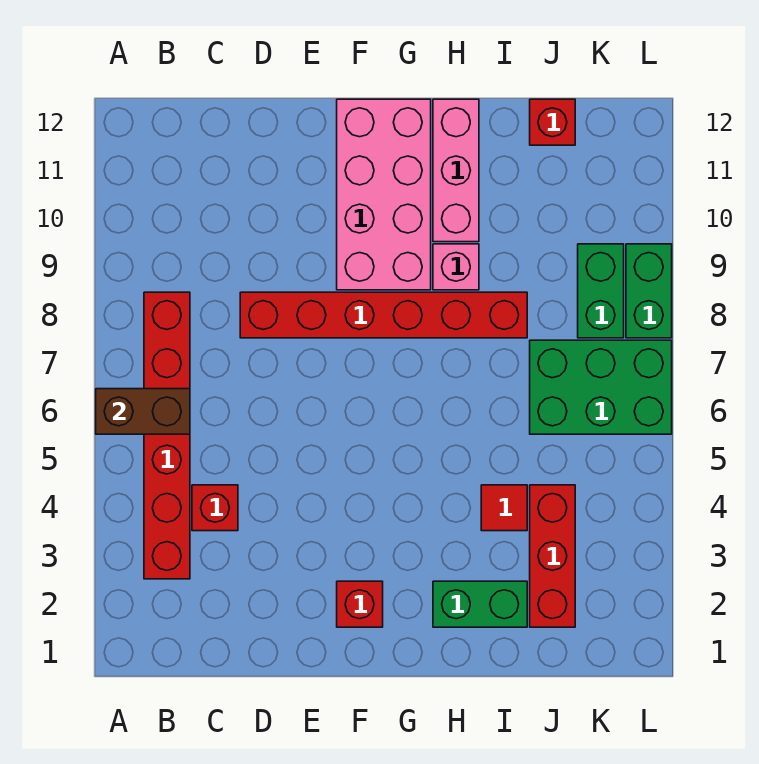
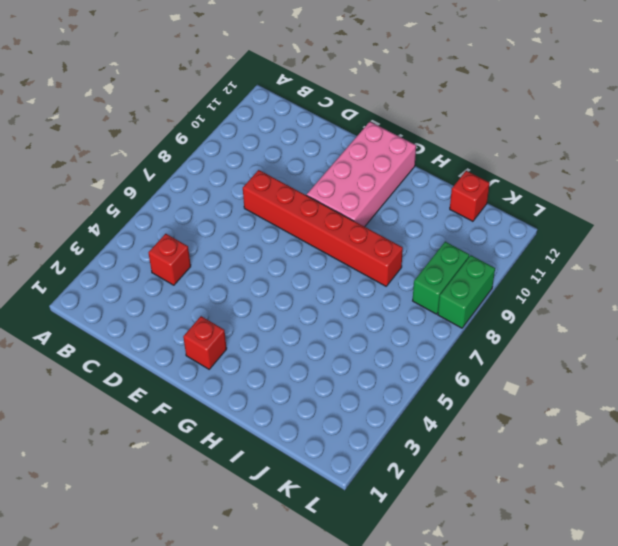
none -> red 1x6 brick [144,292,190,579]
none -> green 1x2 brick [433,581,527,627]
none -> pink 1x1 brick [433,244,479,290]

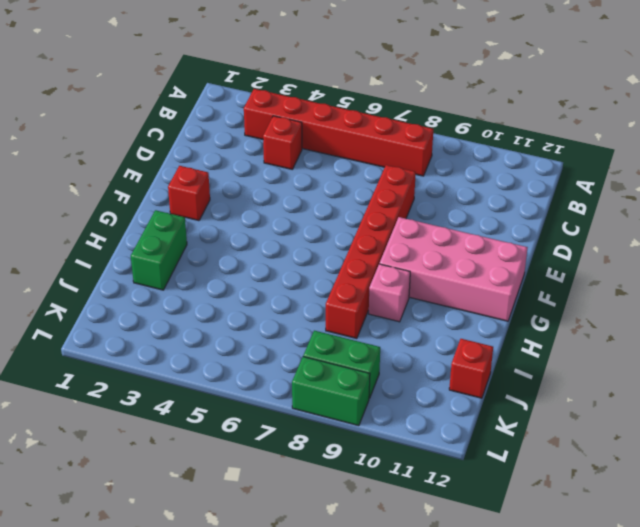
none -> pink 1x3 brick [433,99,479,242]
none -> red 1x1 tile [481,485,527,531]
none -> red 1x3 brick [530,485,575,627]

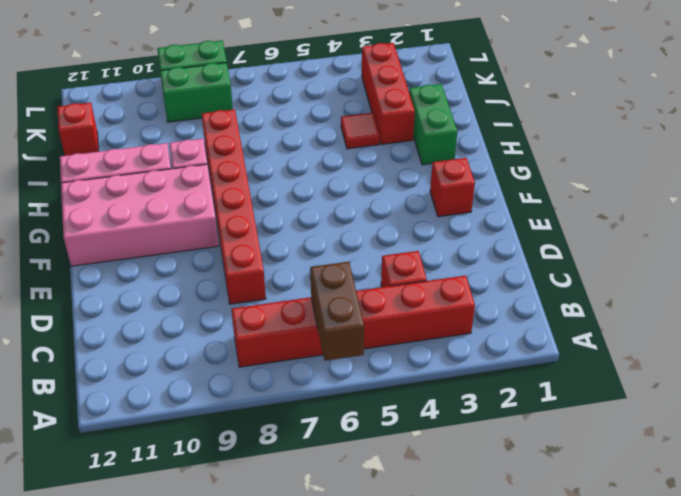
red 1x3 brick [362,43,415,145] -> red 1x3 brick turned to [530,485,575,627]
none -> green 2x3 brick [530,340,672,434]

